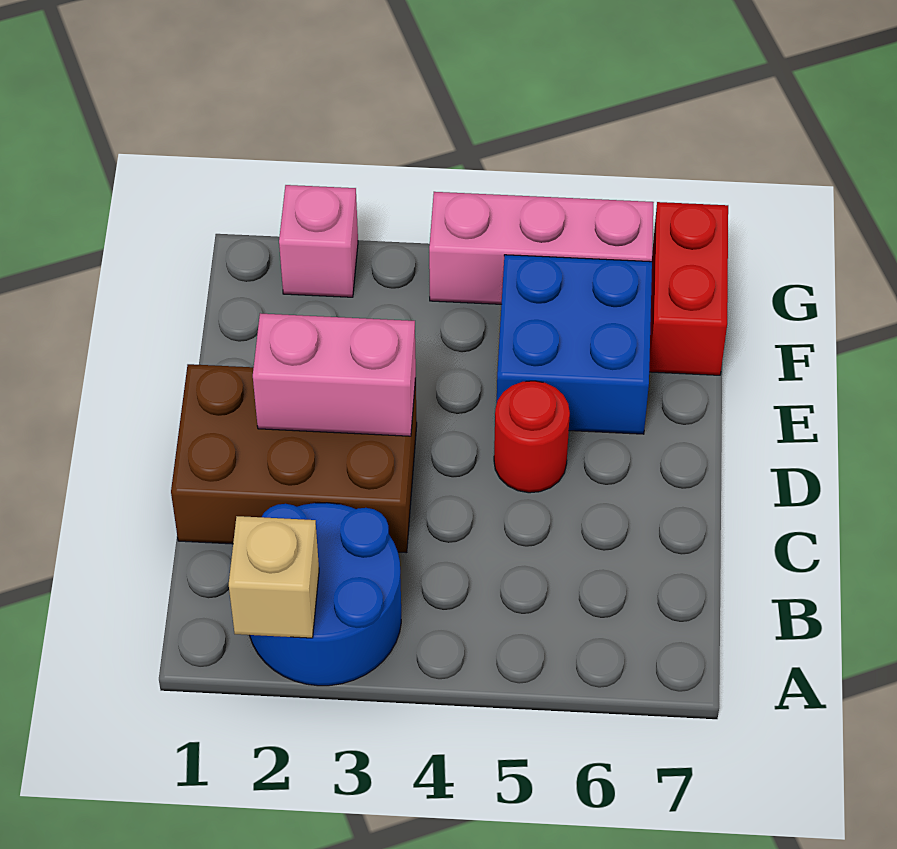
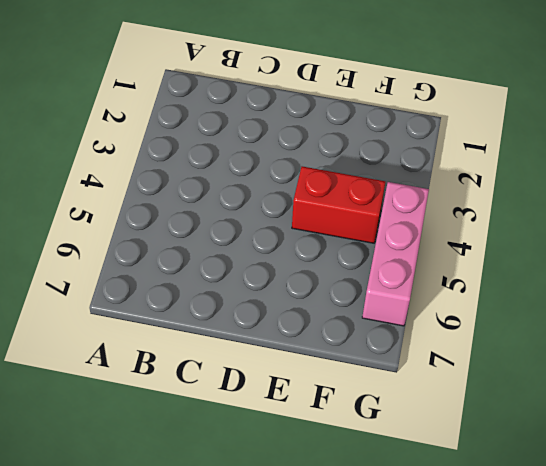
red 1x2 brick [292,166,385,243] -> red 1x2 brick moved to [649,202,728,375]
none -> blue 2x2 round brick [250,503,401,686]
none -> brown 2x3 brick [171,364,417,553]

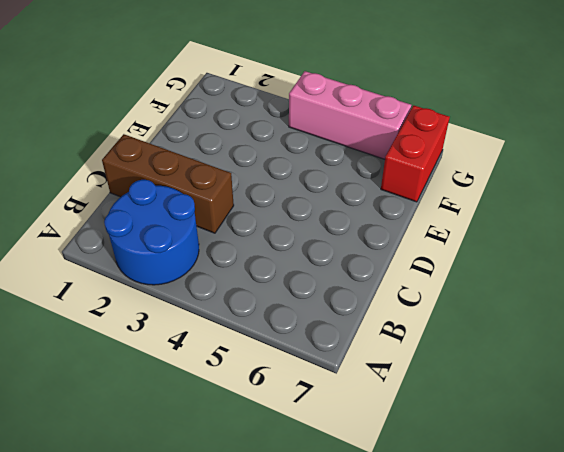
brown 1x3 brick [102,134,234,233] -> brown 2x3 brick [171,364,417,553]
none -> red 1x1 round brick [494,381,570,493]
none -> blue 2x2 brick [497,255,652,434]

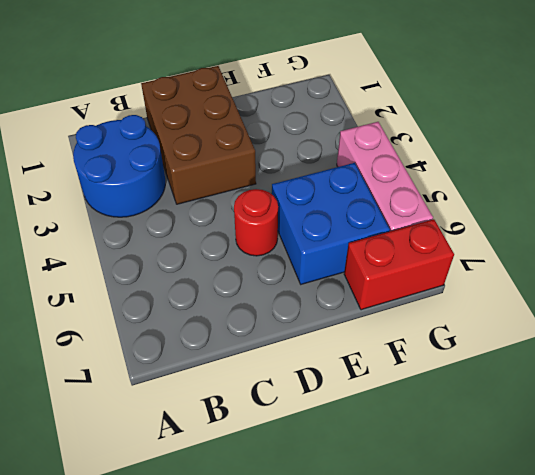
none -> pink 1x1 brick [279,185,358,297]
none -> tan 1x1 brick [229,516,319,638]

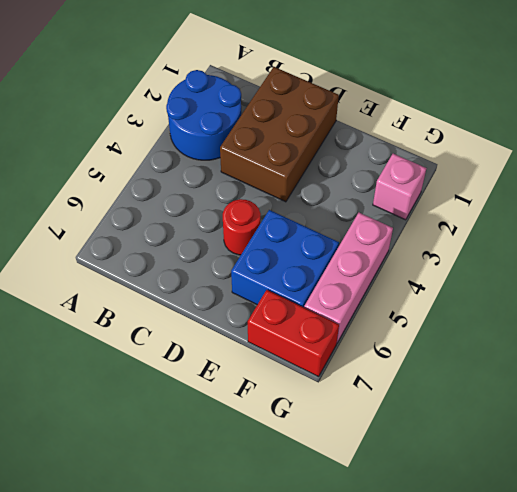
none -> tan 1x1 brick [229,516,319,638]
none -> pink 1x2 brick [253,313,416,436]

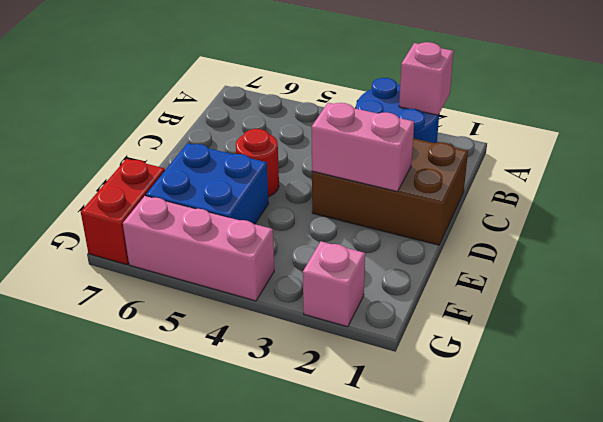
pink 1x1 brick [399,42,454,115] -> tan 1x1 brick [229,516,319,638]

